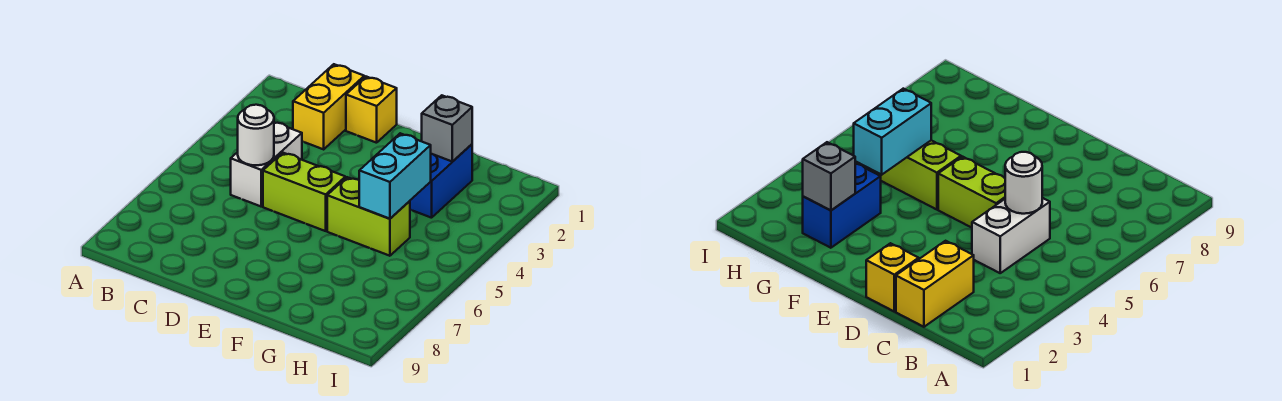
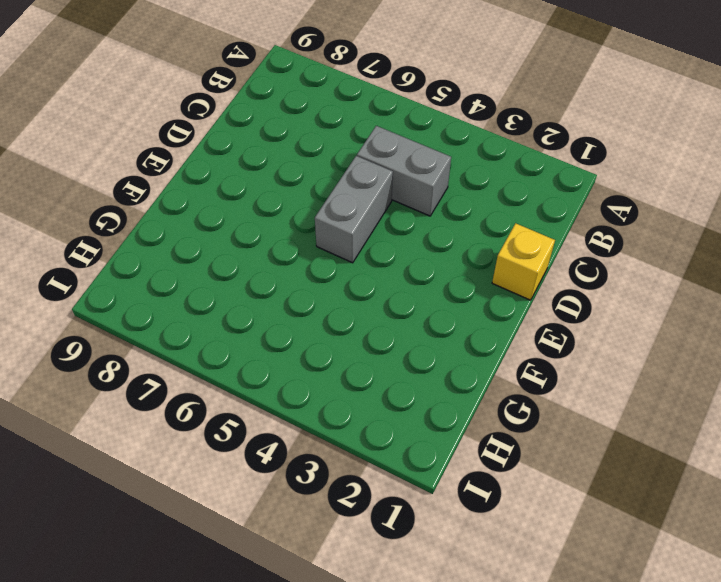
grey 1x2 brick [357,126,451,216] -> white 1x2 brick [231,122,302,206]
grey 1x2 brick [315,156,393,263] -> lime 1x2 brick [263,153,345,231]
none -> yellow 1x2 brick [293,64,364,149]
none -> lime 1x2 brick [327,177,410,256]

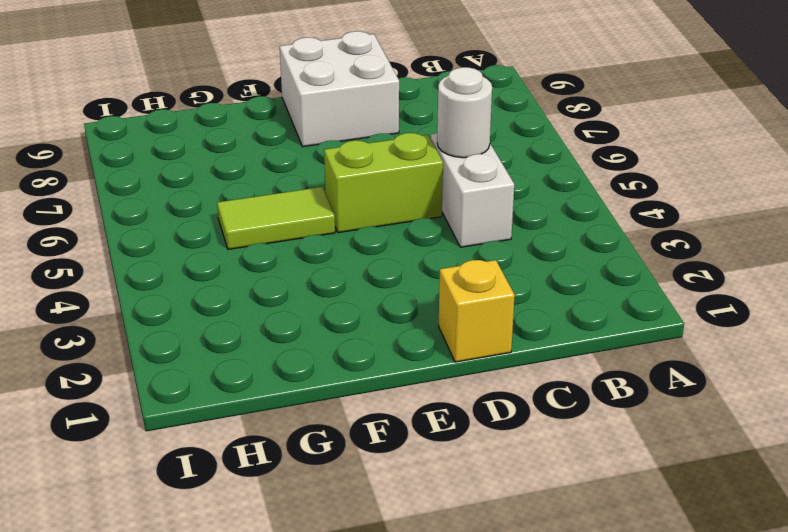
white 2x2 brick [280,31,399,147] -> none
lime 1x2 tile [217,187,335,249] -> lime 1x2 brick [327,177,410,256]
none -> yellow 1x2 brick [293,64,364,149]
none -> blue 1x2 brick [410,144,472,218]

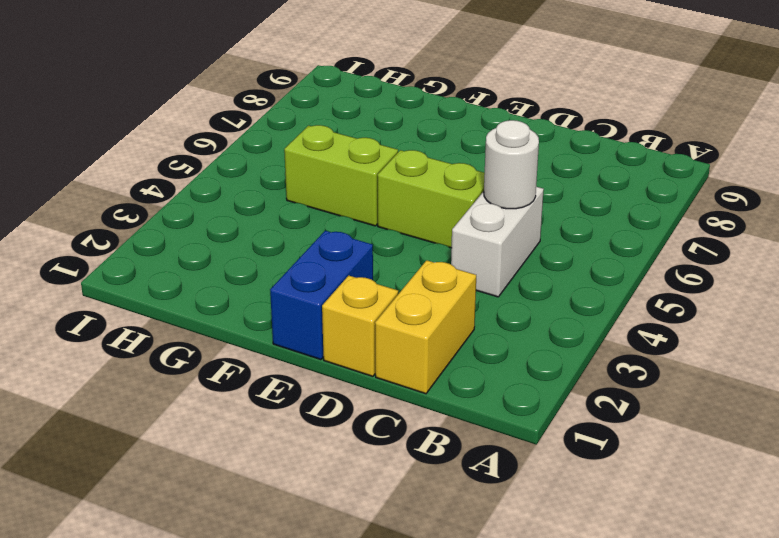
blue 1x2 brick [270,231,373,360] -> blue 1x2 brick moved to [410,144,472,218]
none -> grey 1x1 brick [422,95,472,162]
none -> cyan 1x2 brick [359,133,431,219]

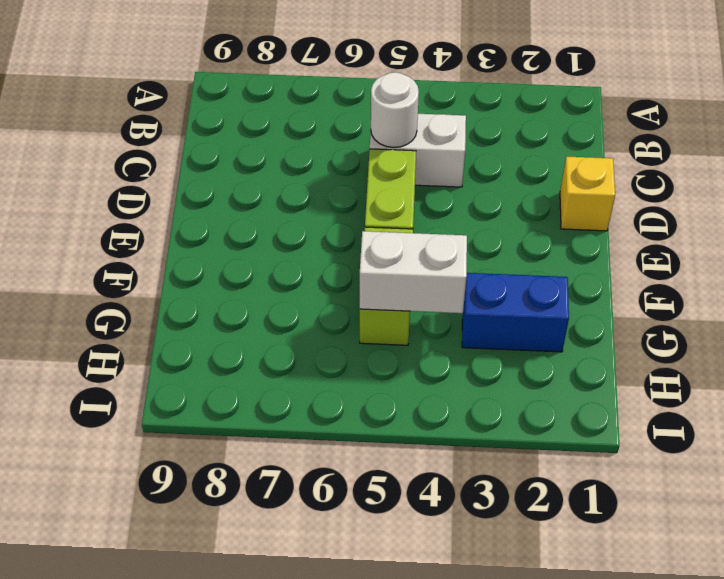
white 1x2 brick [360,231,467,313] -> cyan 1x2 brick [359,133,431,219]
none -> yellow 1x2 brick [293,64,364,149]
none -> grey 1x1 brick [422,95,472,162]

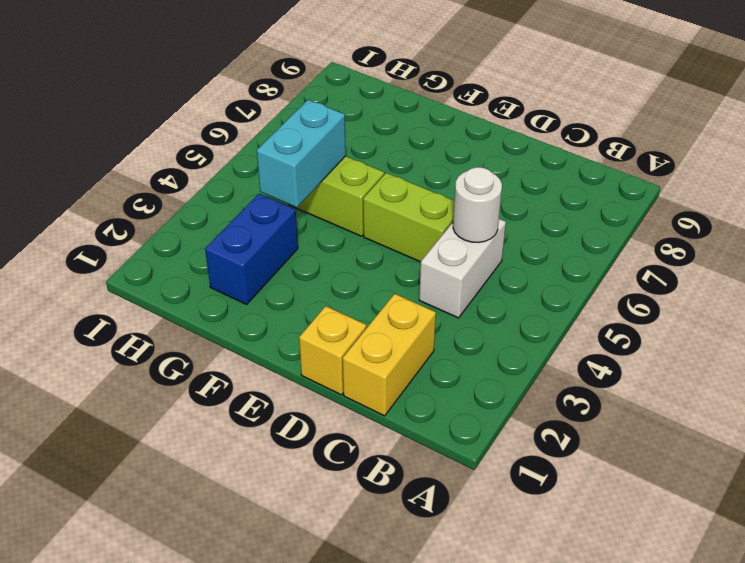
none -> grey 1x1 brick [422,95,472,162]

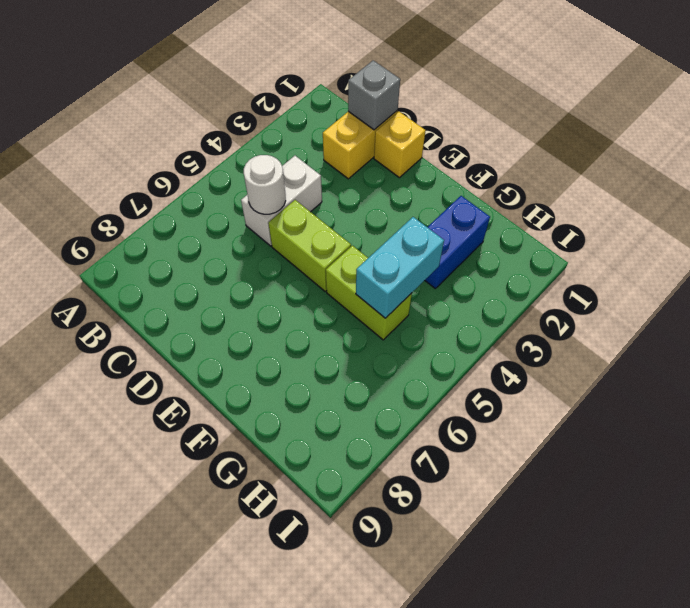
grey 1x1 brick [348,60,400,130] -> grey 1x1 brick moved to [422,95,472,162]

